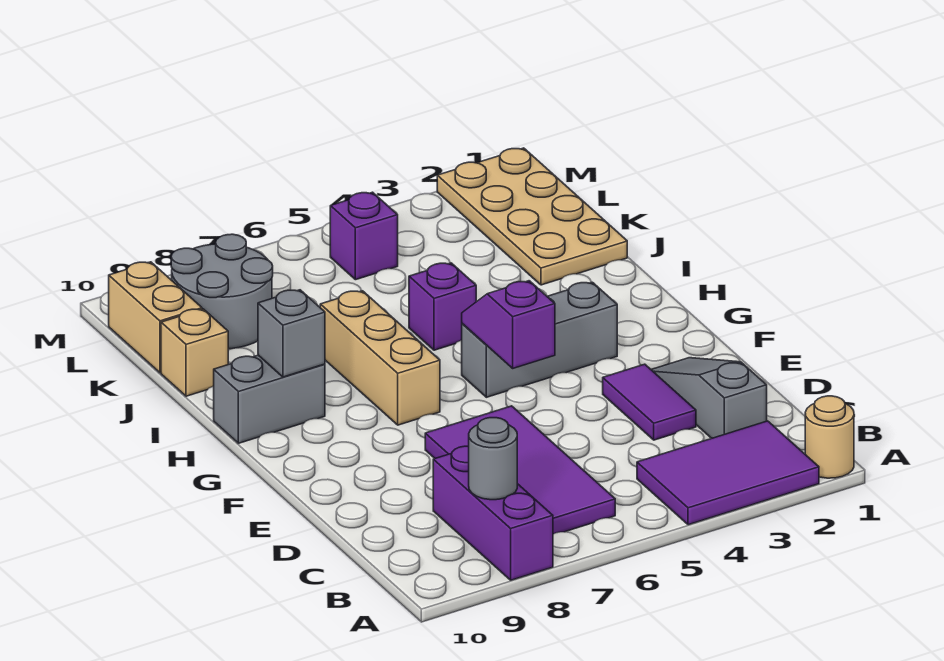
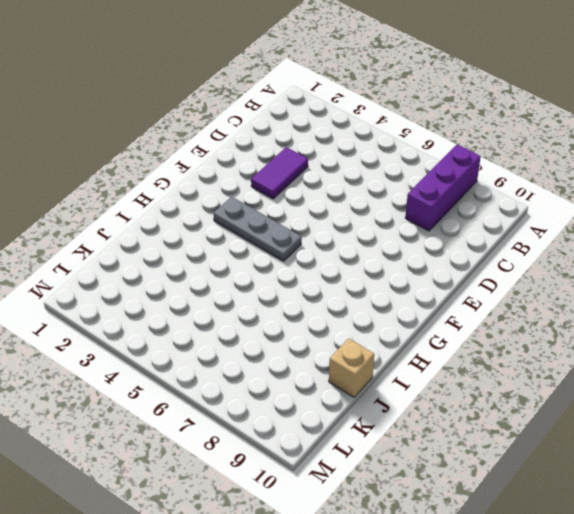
grey 1x3 plate [213,197,302,261] -> grey 1x3 brick [462,282,617,397]
none -> tan 1x1 round brick [805,396,854,478]
none -> purple 2x3 tile [637,421,819,525]
none -> purple 2x4 tile [425,406,615,534]

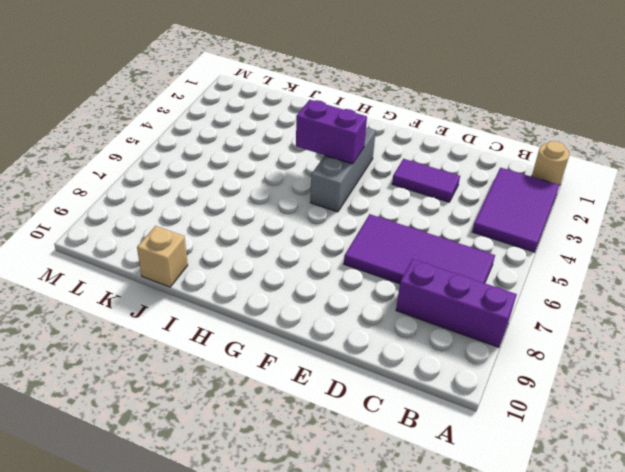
purple 1x2 brick [296,100,367,164] -> none
none -> grey 1x3 slope [651,358,767,438]
none -> tan 1x3 brick [320,291,440,425]
none -> grey 1x2 brick [214,355,325,443]

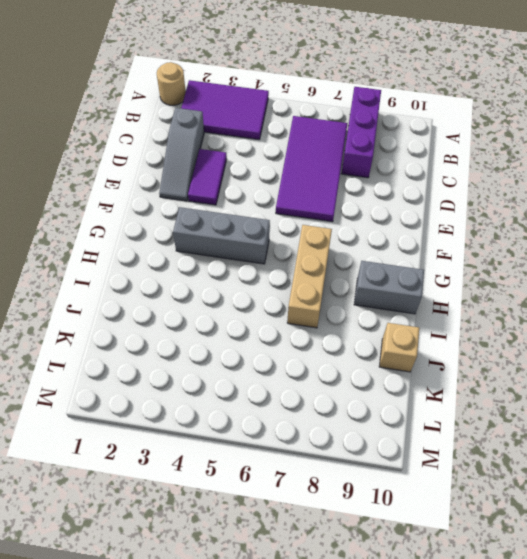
none -> purple 1x1 brick [409,263,476,350]
none -> tan 2x4 plate [437,148,627,285]
none -> grey 2x2 round brick [171,234,273,349]

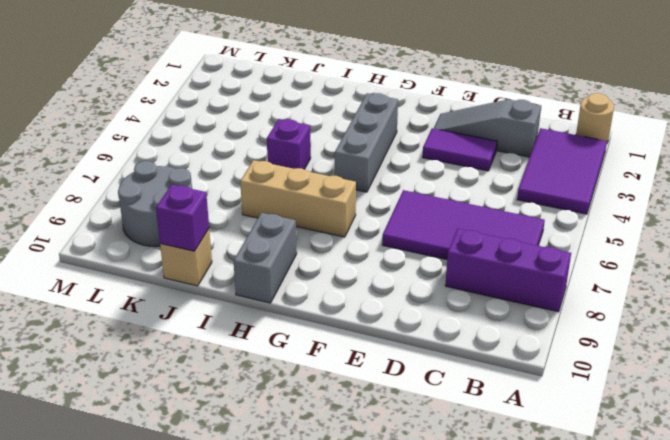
purple 1x1 brick [156,185,209,251] -> purple 1x1 brick moved to [330,192,398,280]
none -> tan 2x4 plate [437,148,627,285]
none -> tan 1x2 brick [109,262,202,373]
none -> grey 1x1 round brick [469,418,517,500]

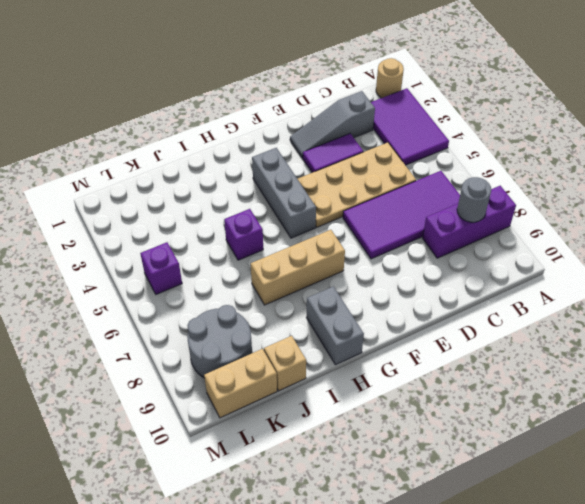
tan 2x4 plate [298,143,416,227] -> tan 2x4 plate moved to [437,148,627,285]
none -> purple 1x2 slope [462,281,555,368]
none -> grey 1x1 brick [258,290,325,377]

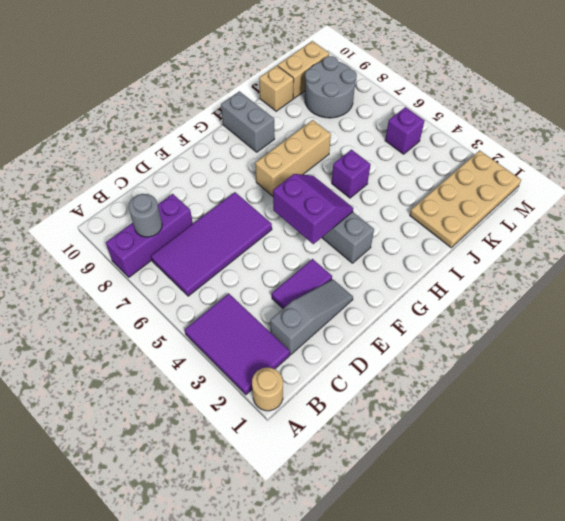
purple 2x2 slope [273,174,353,244] -> purple 1x2 slope [462,281,555,368]
none -> grey 1x1 brick [258,290,325,377]

